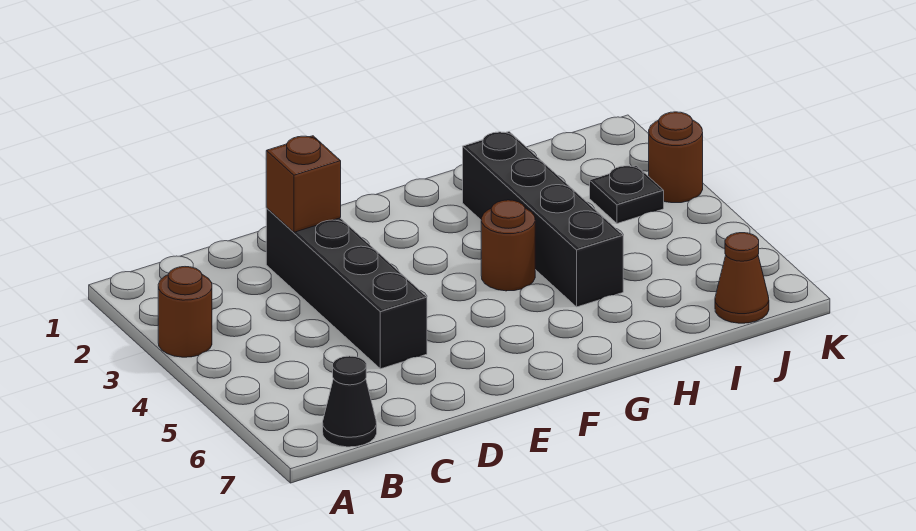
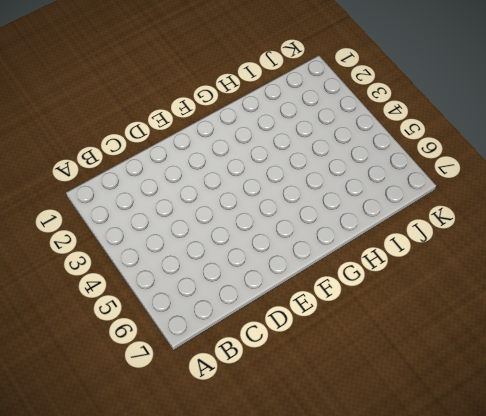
none -> brown 1x1 round brick [158,267,212,357]
none -> black 1x1 cone [323,356,377,447]

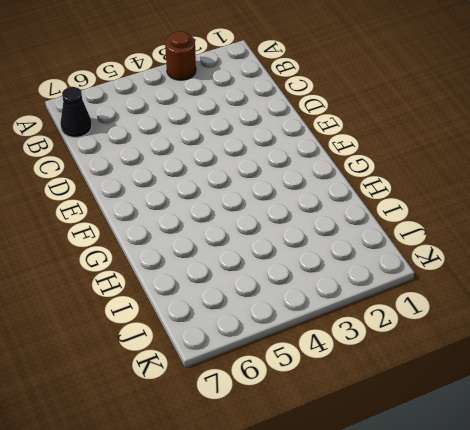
none -> black 1x4 brick [266,208,427,369]
none -> brown 1x1 round brick [481,200,535,291]

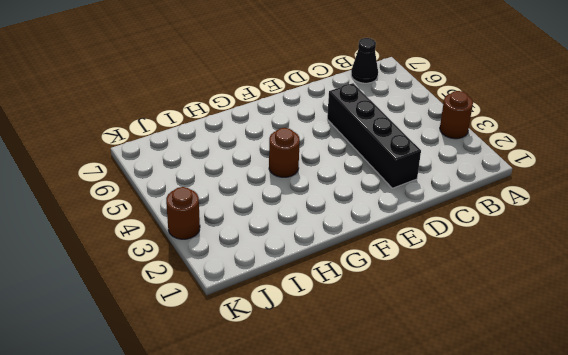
none -> black 1x4 brick [463,132,623,307]
none -> black 1x1 plate [590,166,664,224]

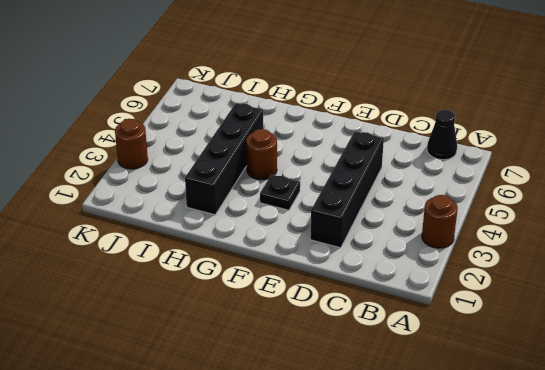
black 1x1 plate [260,175,300,210] -> black 1x1 plate moved to [590,166,664,224]
none -> brown 1x1 cone [715,233,769,323]
none -> brown 1x1 brick [266,136,341,232]

